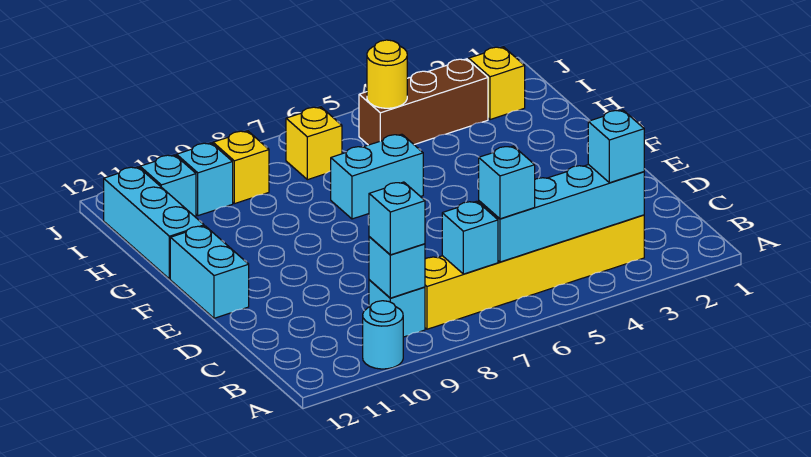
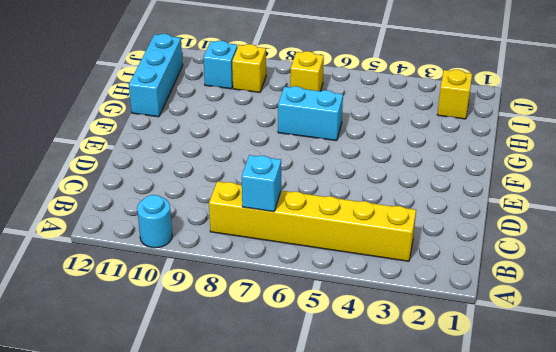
none -> cyan 1x1 brick [369,280,425,337]
none -> cyan 1x2 brick [170,226,249,318]
none -> brown 1x3 brick [359,59,488,145]

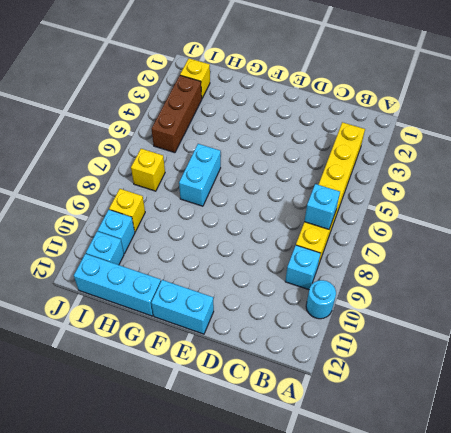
none -> cyan 1x4 brick [479,165,644,262]
none -> cyan 1x1 brick [369,237,425,298]
none -> yellow 1x1 round brick [367,40,407,108]

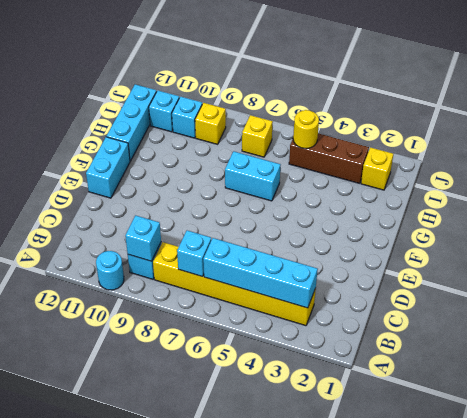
none -> cyan 1x1 brick [588,110,644,183]
none -> cyan 1x1 brick [479,146,535,219]
none -> cyan 1x1 brick [369,182,425,255]

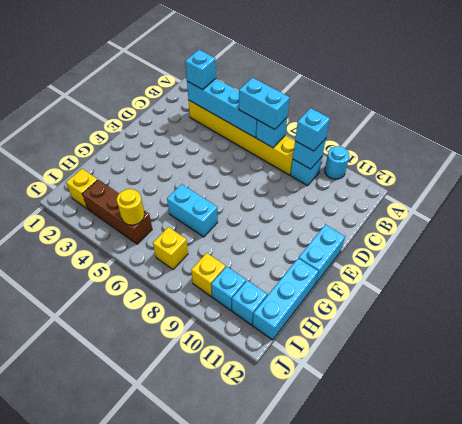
cyan 1x2 brick [239,78,290,130] -> cyan 1x1 brick [479,146,535,219]

